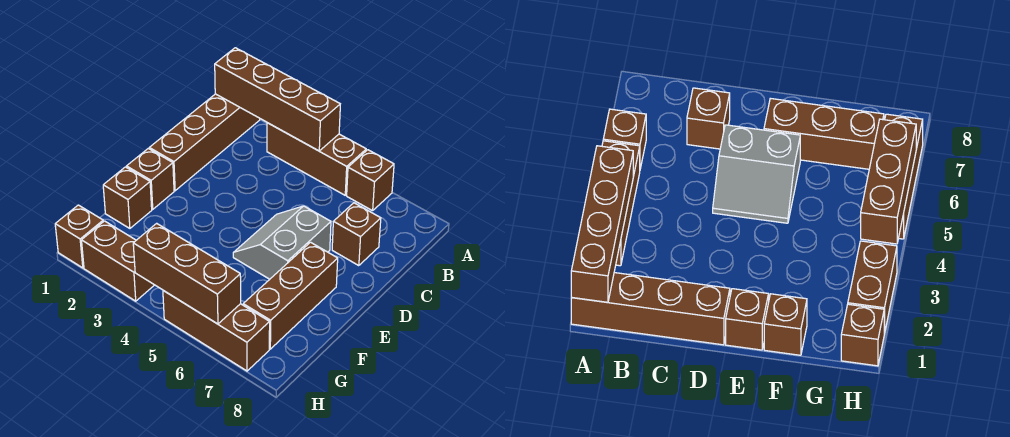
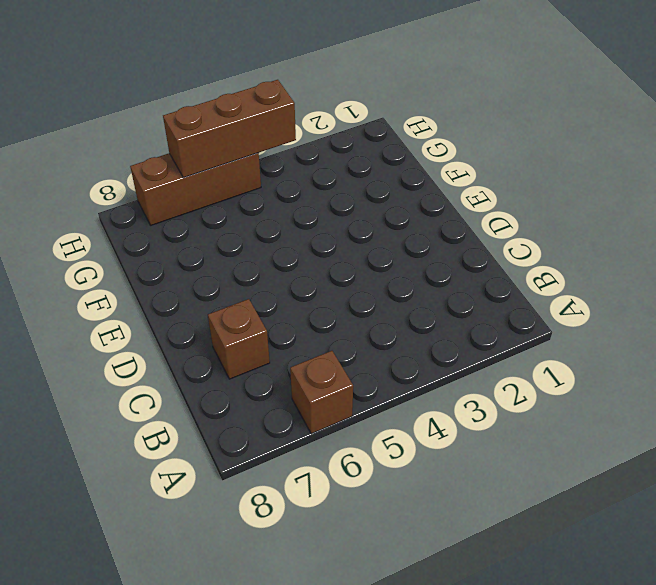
none -> brown 1x4 brick [149,94,260,191]
none -> brown 1x3 brick [267,123,366,195]
none -> grey 2x2 slope [233,206,331,279]

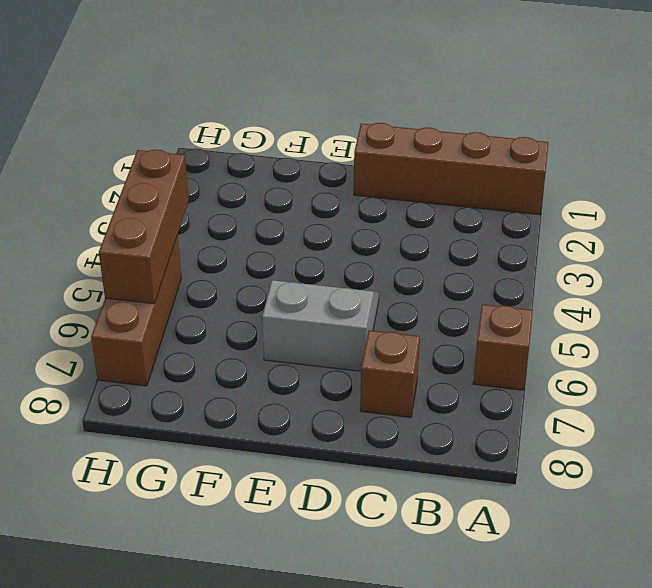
none -> brown 1x3 brick [267,123,366,195]
none -> brown 1x1 brick [127,149,174,209]
none -> brown 1x3 brick [243,242,338,349]

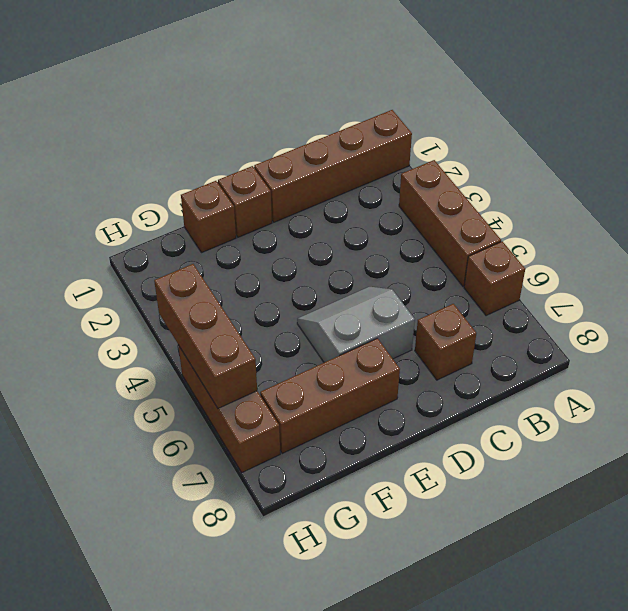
none -> brown 1x1 brick [55,205,103,268]
none -> brown 1x2 brick [81,221,154,301]
none -> brown 1x4 brick [215,48,340,151]

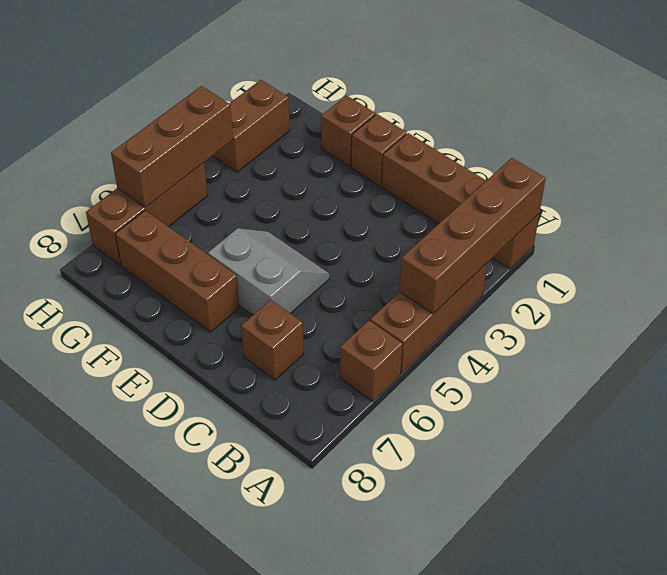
none -> brown 1x1 brick [55,205,103,268]

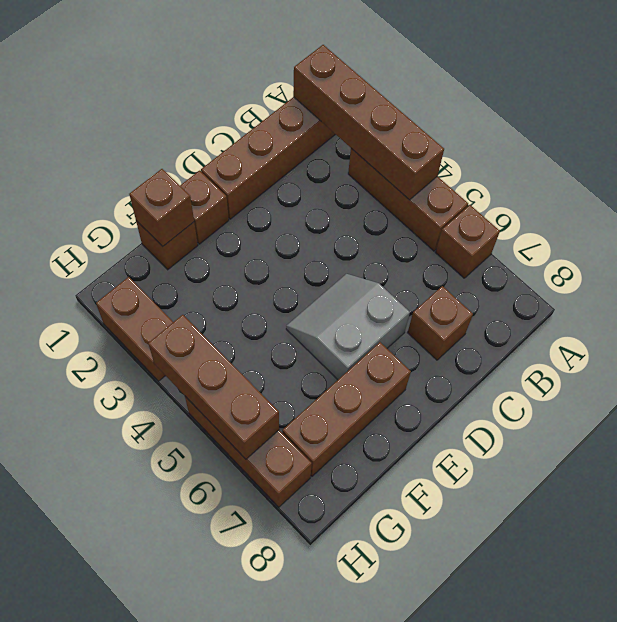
brown 1x1 brick [129,169,194,246] -> brown 1x1 brick moved to [55,205,103,268]

